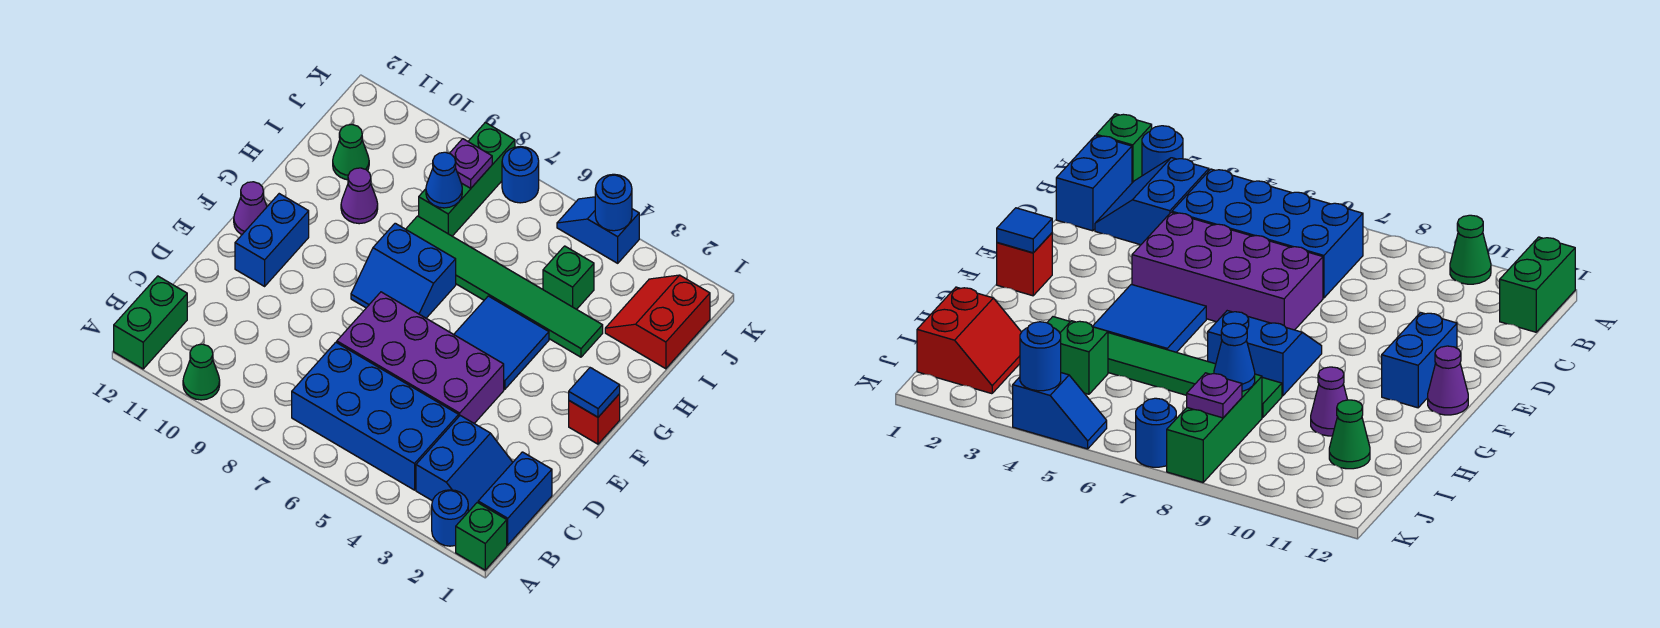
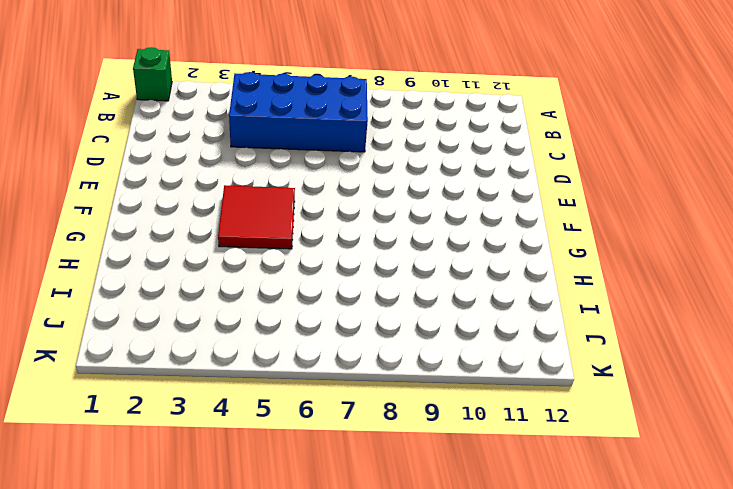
red 2x2 tile [218,185,295,249] -> blue 2x2 tile [454,296,549,389]
none -> blue 1x1 round brick [432,490,468,546]
none -> green 1x1 cone [183,344,220,400]
none -> green 1x2 brick [114,276,187,369]

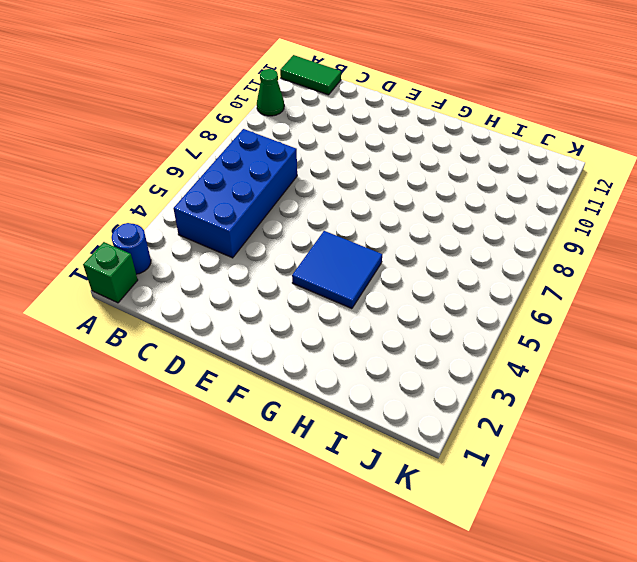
green 1x2 tile [280,55,341,95] -> green 1x2 brick [114,276,187,369]
none -> blue 1x2 brick [478,452,552,545]
none -> blue 2x2 slope [416,416,513,512]
none -> purple 2x4 brick [337,292,504,423]

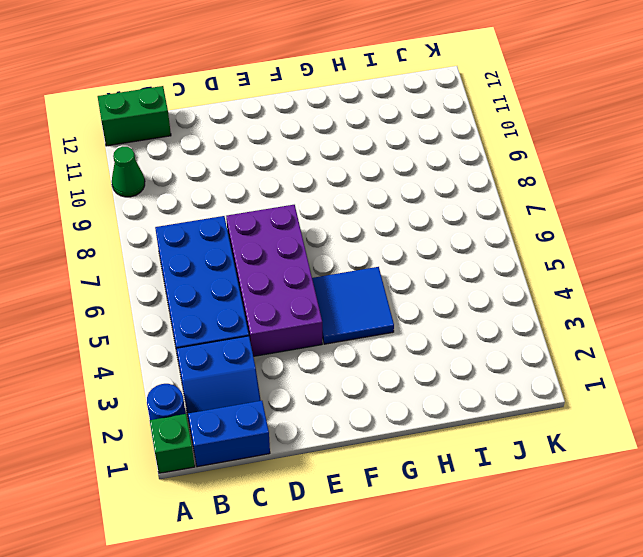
none -> blue 1x2 brick [235,194,309,286]
none -> red 1x1 brick [569,394,620,444]
none -> blue 2x2 slope [351,223,456,318]

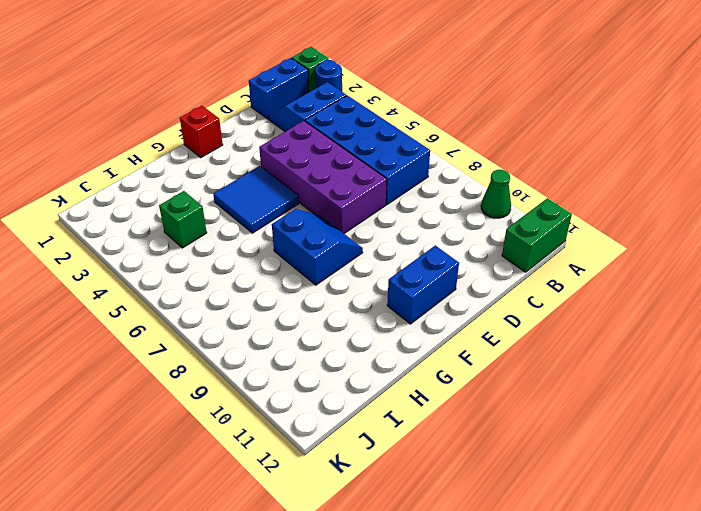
none -> purple 1x1 cone [234,182,267,235]
none -> green 1x6 tile [406,216,603,357]
none -> purple 1x1 cone [341,168,378,224]

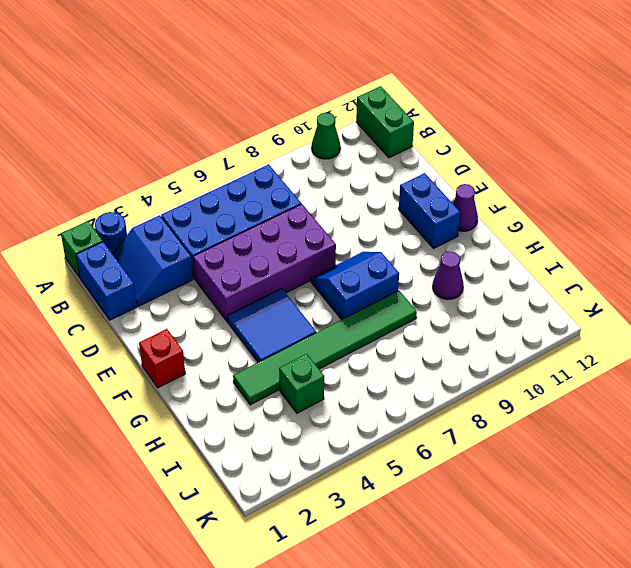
none -> red 2x2 slope [605,275,710,369]
none -> green 1x3 brick [419,122,515,236]
none -> green 1x1 cone [333,125,369,180]

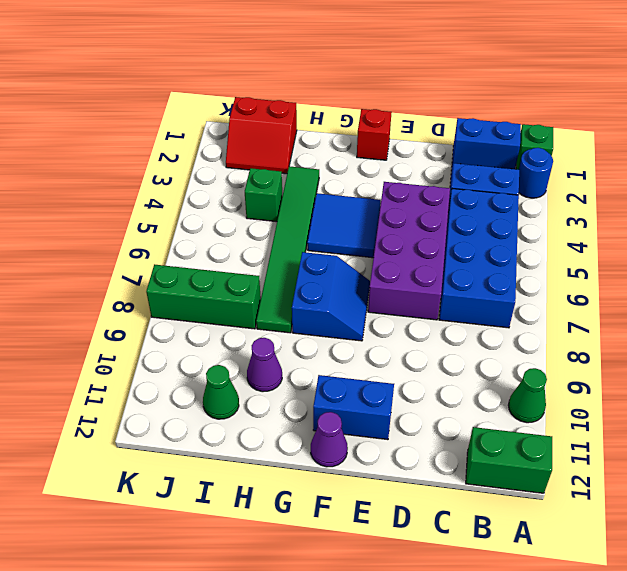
none -> blue 1x2 slope [557,197,639,263]
none -> blue 1x1 round brick [502,147,539,203]
none -> blue 1x1 tile [569,368,620,417]

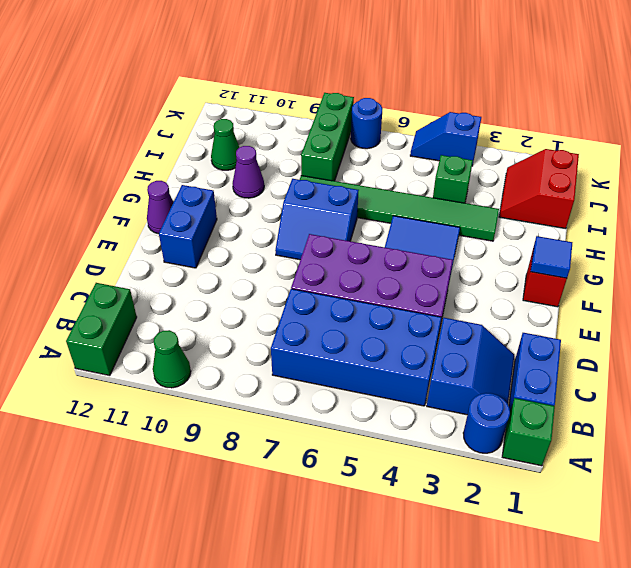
none -> blue 1x1 cone [426,152,462,208]
none -> purple 1x1 plate [450,139,492,188]
none -> blue 1x1 round brick [595,174,632,231]

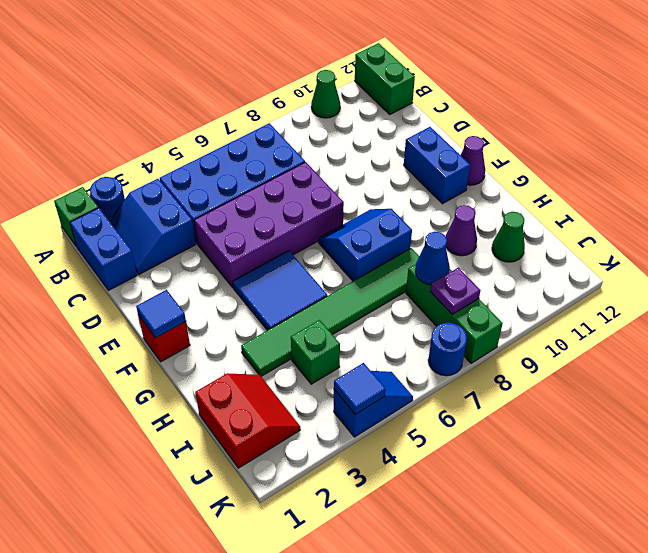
blue 1x1 tile [334,363,386,415] -> blue 1x1 round brick [595,174,632,231]

